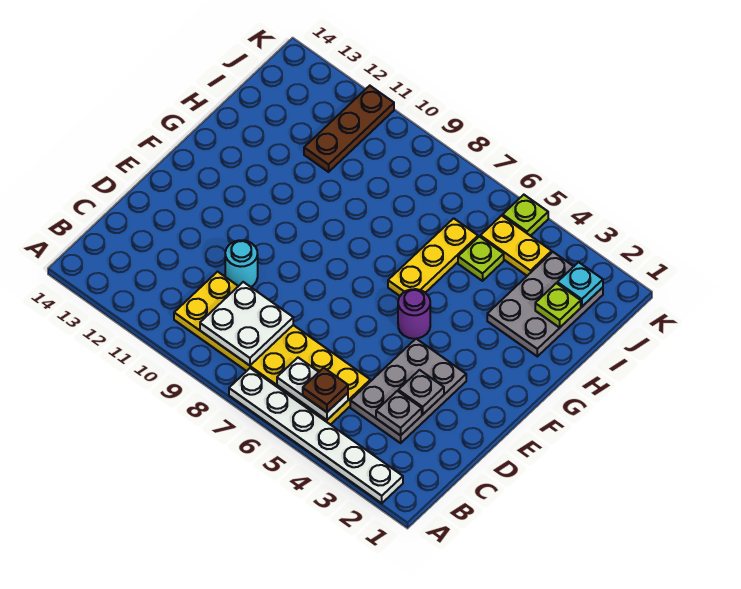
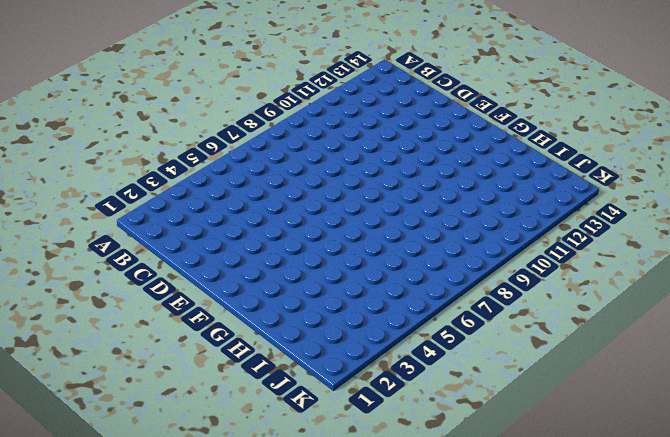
none -> white 1x6 plate [229,368,403,503]
none -> yellow 2x6 plate [174,272,370,425]
none -> grey 2x3 plate [350,339,466,443]

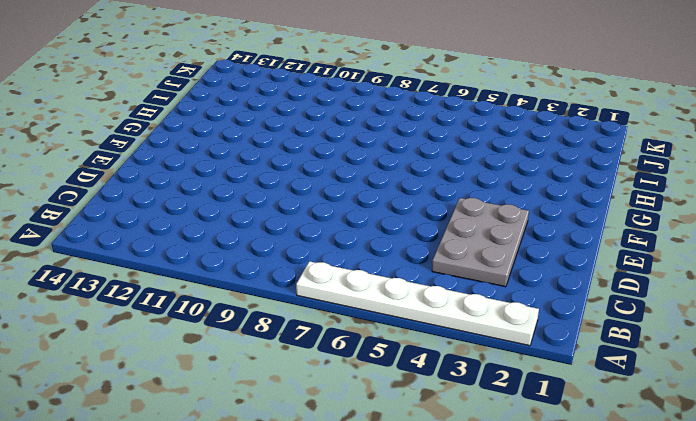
none -> yellow 2x6 plate [174,272,370,425]
none -> cyan 1x1 round brick [225,240,258,287]
none -> purple 1x1 round brick [398,289,430,339]

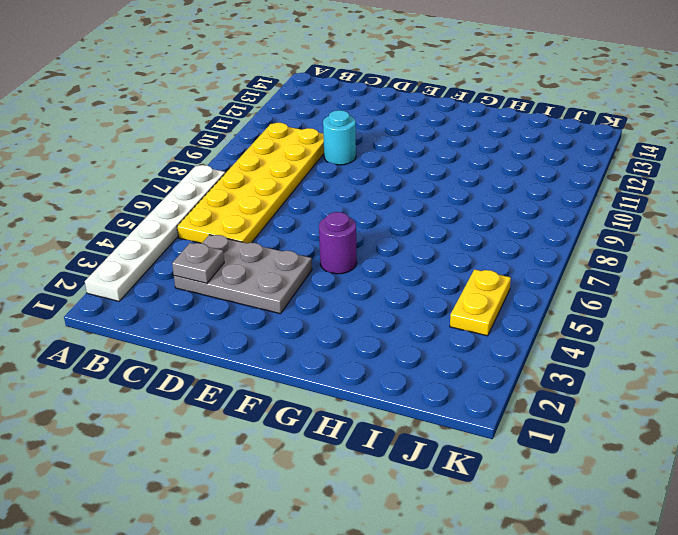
none -> yellow 1x3 plate [388,218,478,296]
none -> grey 2x3 plate [487,252,603,356]
none -> lime 1x1 plate [458,237,504,281]

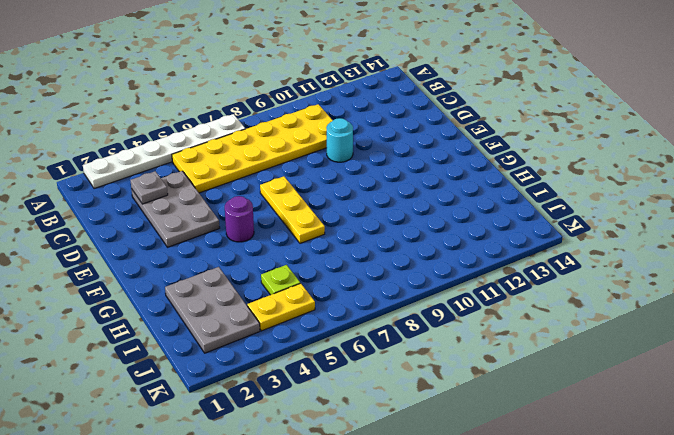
yellow 1x3 plate [260,176,325,243] -> yellow 1x3 plate moved to [388,218,478,296]
none -> brown 1x3 plate [304,86,394,172]
none -> lime 1x1 plate [503,195,548,236]
none -> white 1x2 plate [277,358,348,420]

